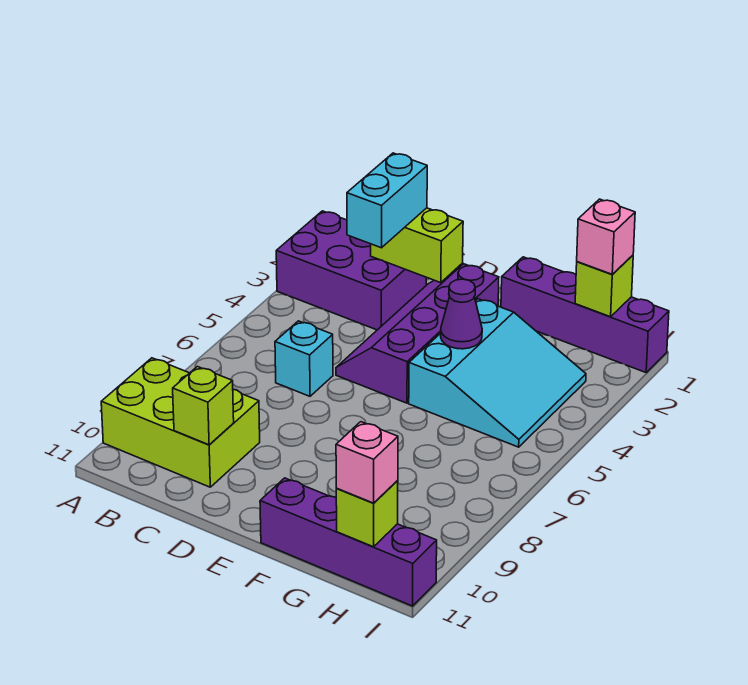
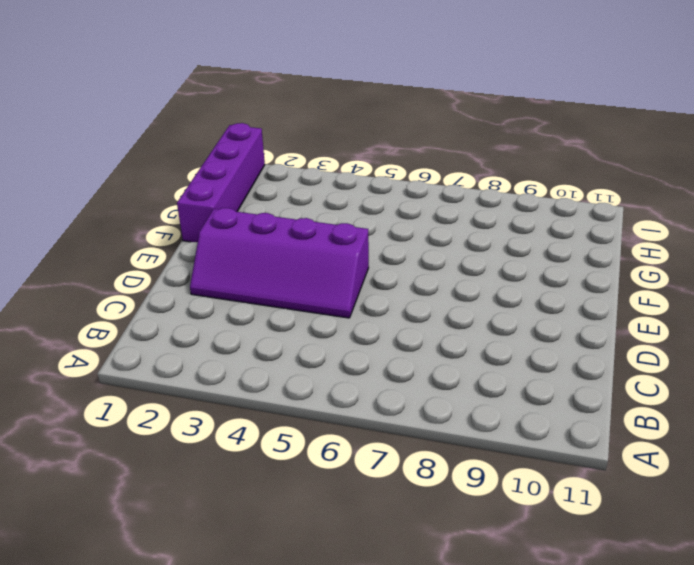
none -> purple 2x3 brick [276,211,426,330]
none -> lime 2x3 brick [101,358,260,487]
none -> cyan 1x1 brick [275,321,333,396]

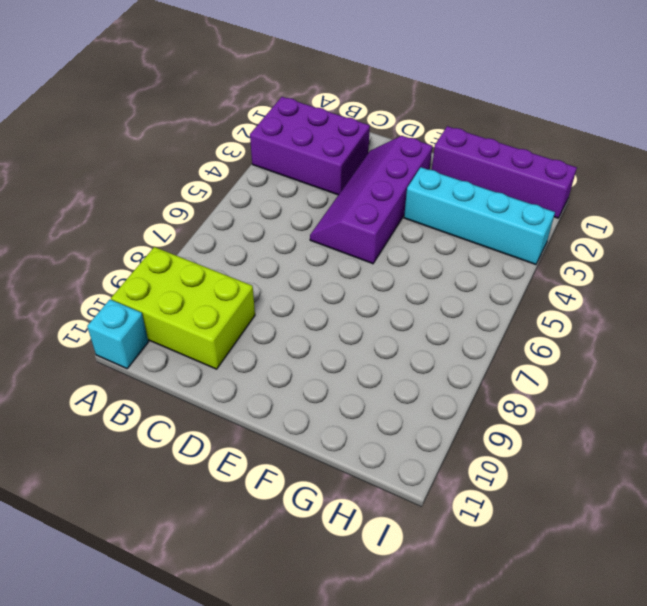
cyan 1x1 brick [87,300,148,369] -> cyan 1x1 brick moved to [275,321,333,396]
cyan 1x4 brick [404,167,555,265] -> cyan 3x3 slope [409,299,586,447]
none -> purple 1x4 brick [260,478,437,606]
none -> lime 1x2 brick [371,208,463,283]
none -> lime 1x1 brick [173,367,234,445]

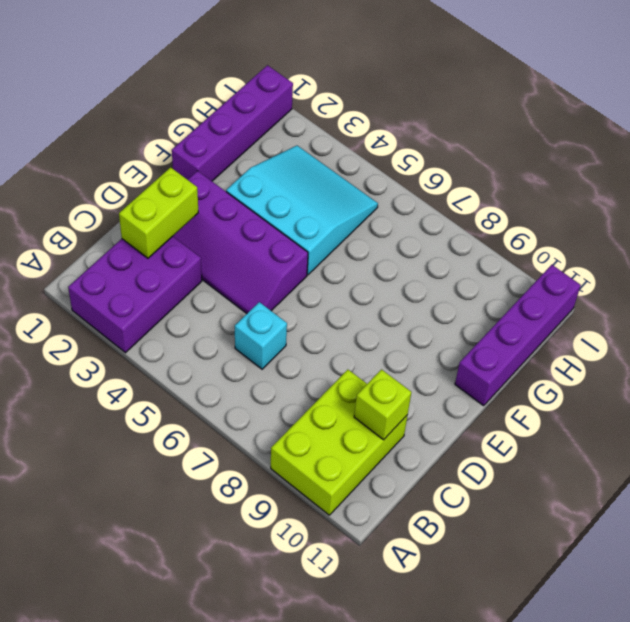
none -> purple 1x1 cone [441,279,482,349]
none -> lime 1x1 brick [575,255,633,317]
none -> lime 1x1 brick [336,480,398,547]

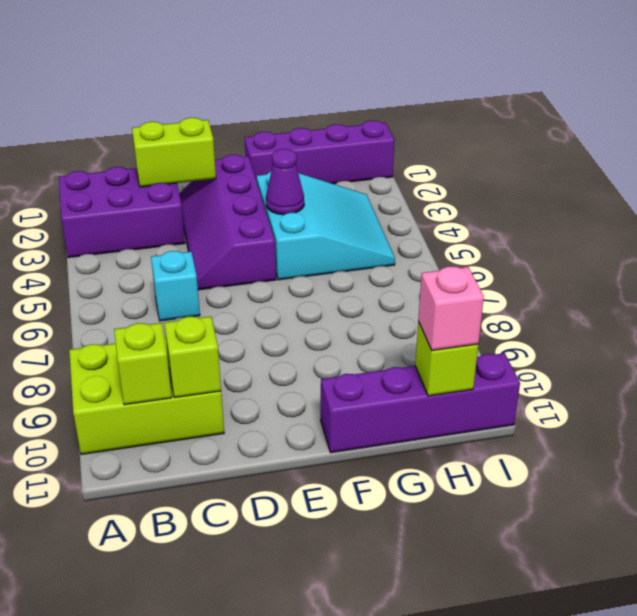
lime 1x1 brick [114,323,172,405] -> lime 1x1 brick moved to [575,255,633,317]
none -> cyan 1x2 brick [347,153,427,248]
none -> pink 1x1 brick [577,199,635,274]

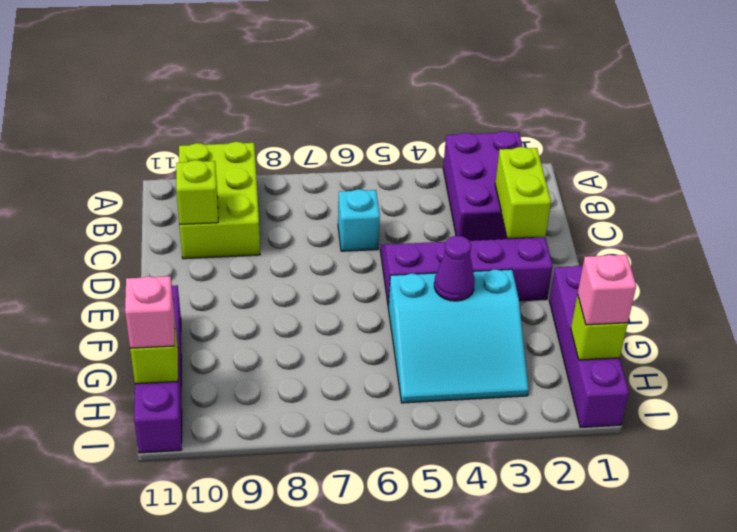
none -> cyan 1x2 brick [347,153,427,248]

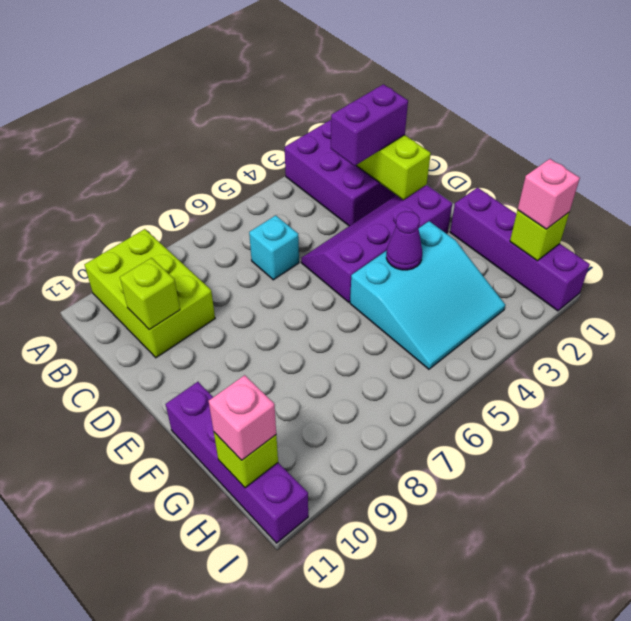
purple 1x2 brick [331,84,408,166] -> cyan 1x2 brick [347,153,427,248]

